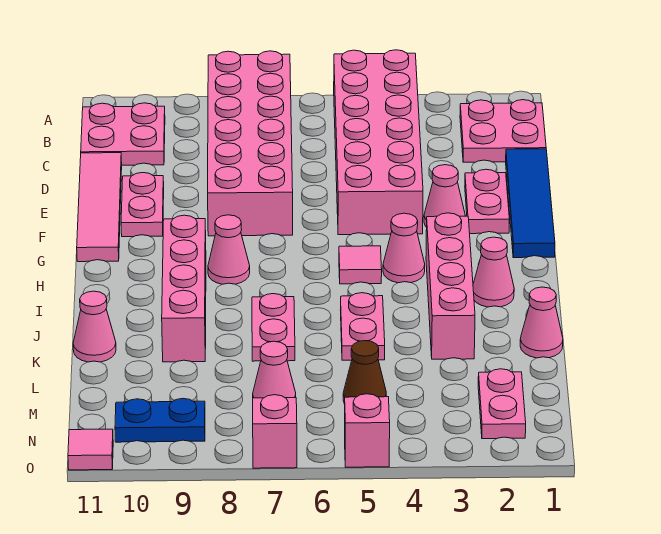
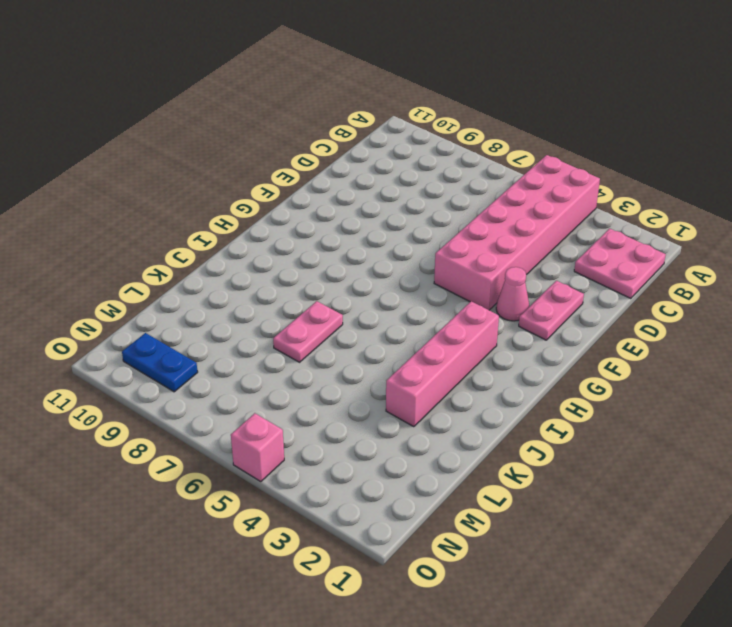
none -> pink 2x6 brick [208,51,293,236]
none -> pink 2x2 plate [81,103,165,165]
none -> blue 1x4 tile [506,149,555,258]

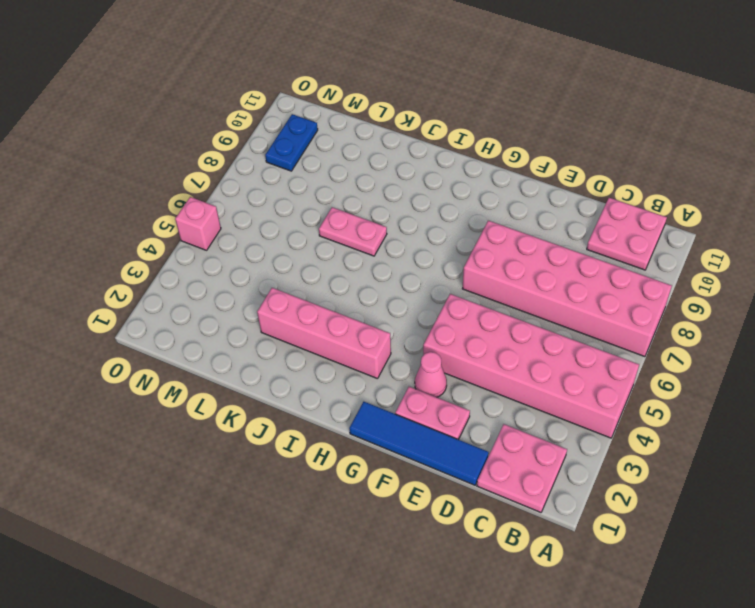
none -> pink 1x4 tile [77,153,122,262]
none -> pink 1x2 plate [121,173,164,237]
none -> pink 1x1 cone [383,213,425,283]

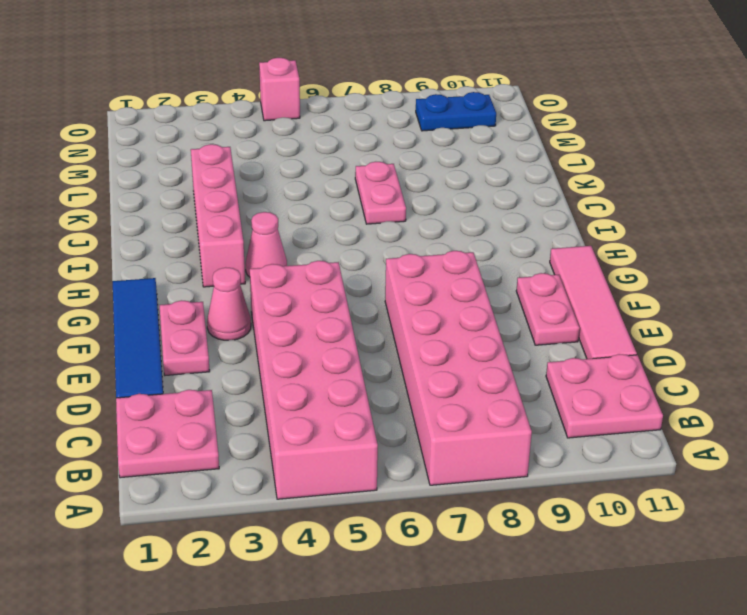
none -> pink 1x1 tile [339,246,382,284]
none -> pink 1x1 cone [208,215,250,284]
none -> pink 1x4 brick [162,215,206,362]

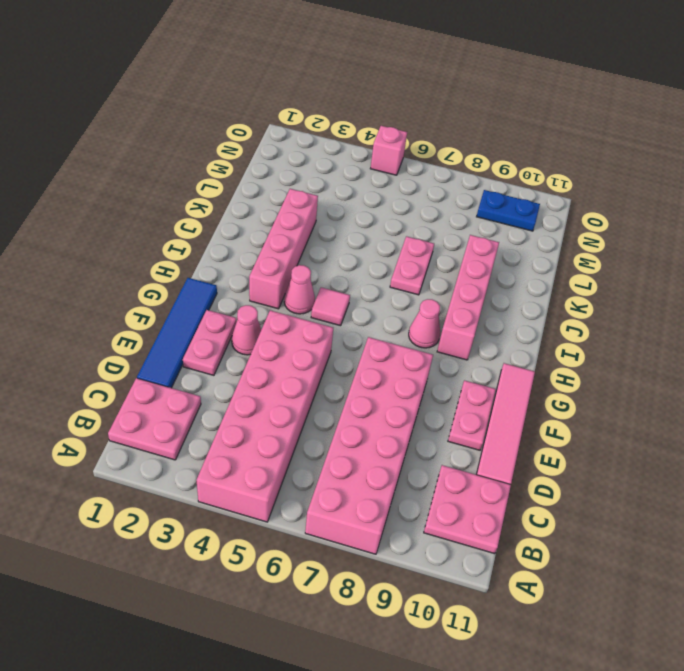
none -> pink 1x1 cone [473,237,514,307]
none -> pink 1x2 plate [341,293,385,360]
none -> pink 1x1 cone [520,287,563,358]

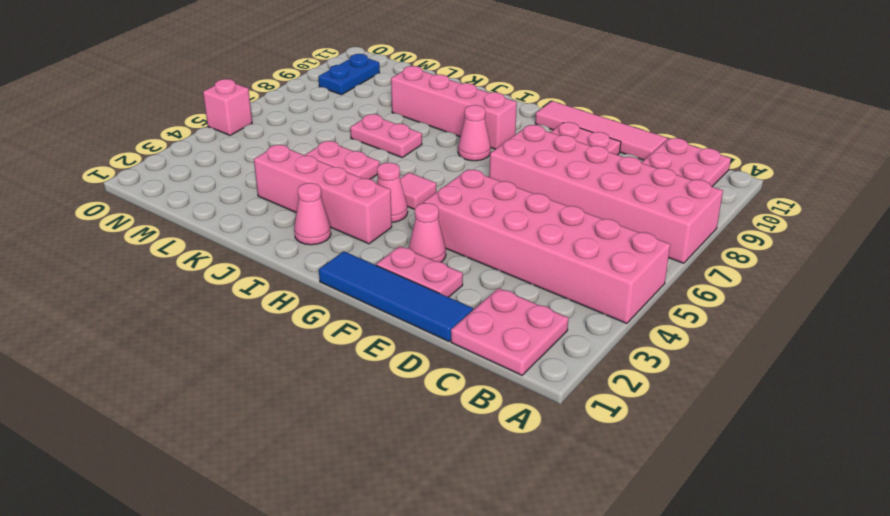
none -> pink 1x1 cone [520,287,563,358]
none -> pink 1x1 cone [73,291,116,362]
none -> pink 1x2 plate [478,369,526,439]

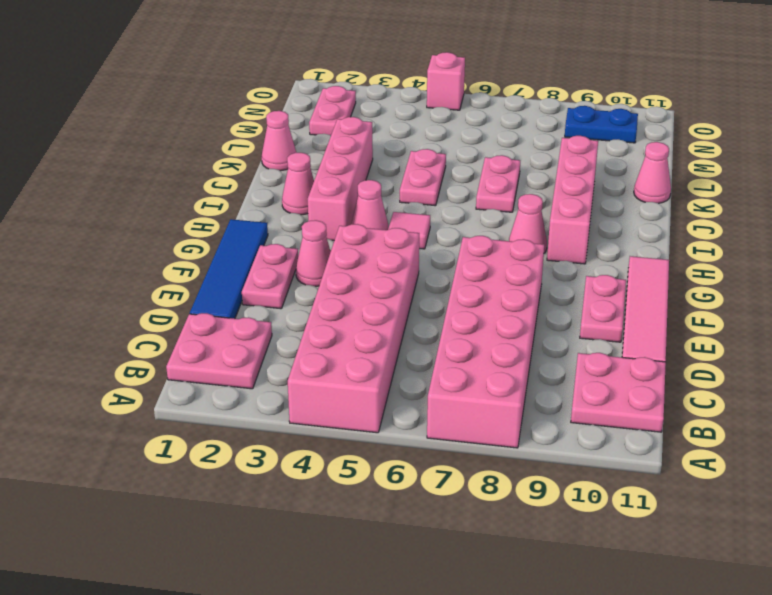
none -> brown 1x1 cone [343,341,386,404]
none -> pink 1x1 cone [253,341,296,398]
none -> pink 1x1 brick [253,395,297,468]

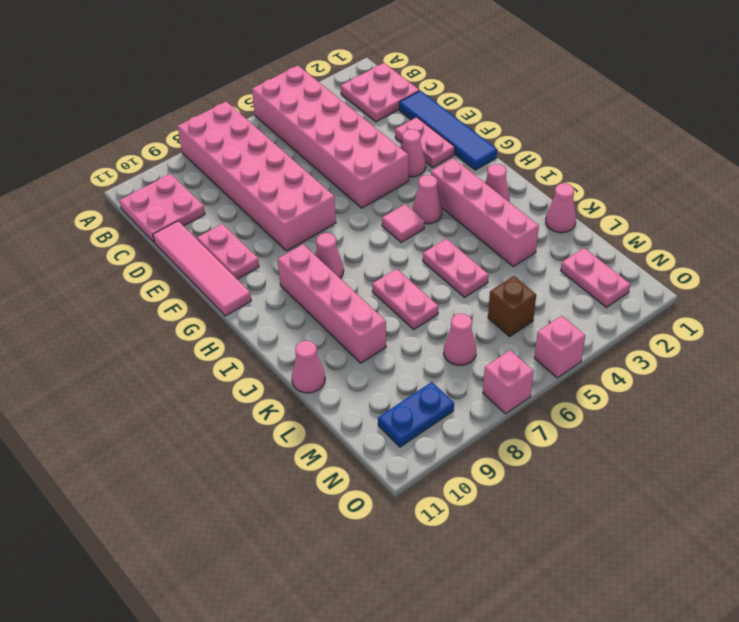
brown 1x1 brick [488,276,536,336] -> brown 1x1 cone [343,341,386,404]
none -> pink 1x1 tile [68,429,113,470]

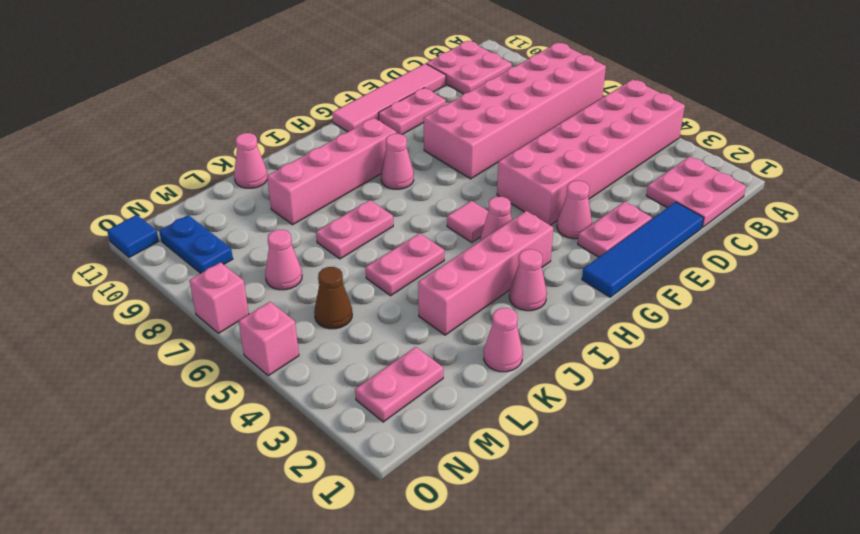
blue 1x1 tile [107,215,159,258] -> pink 1x1 tile [68,429,113,470]

